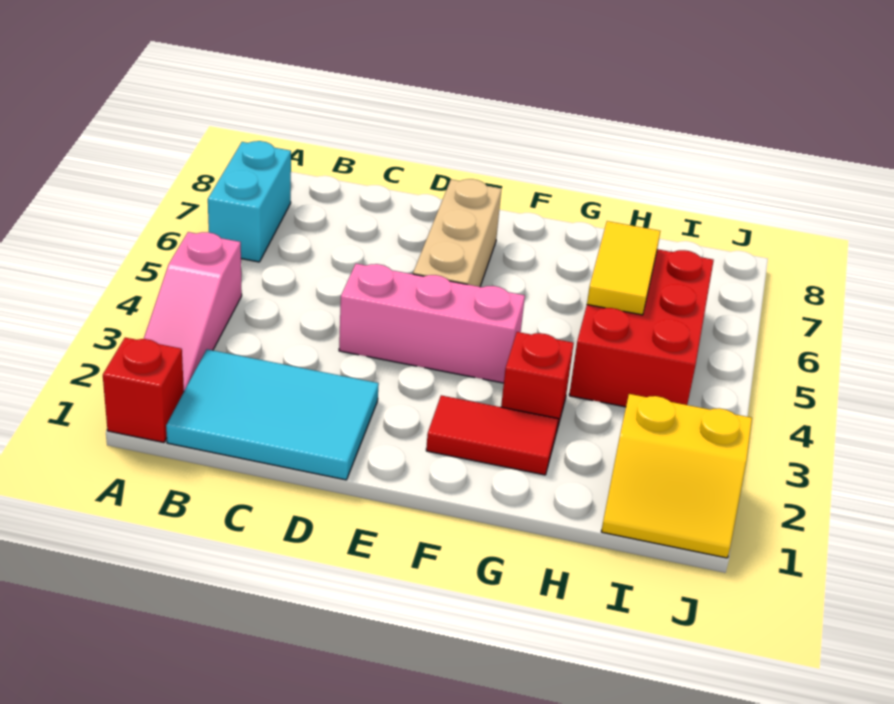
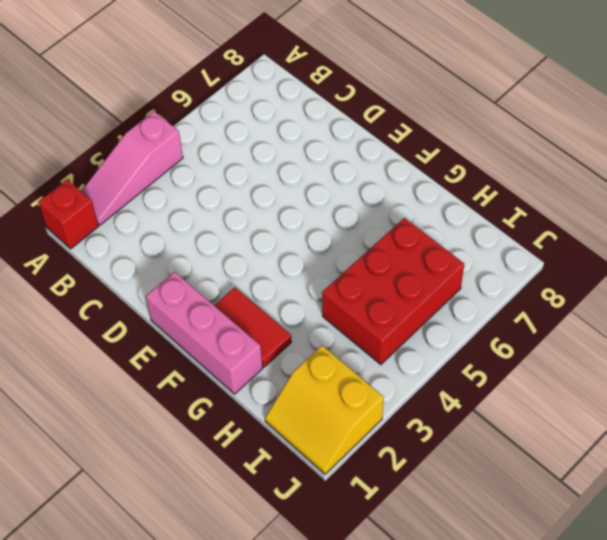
pink 1x3 brick [146,272,263,394] -> pink 1x3 brick moved to [339,264,525,383]
none -> cyan 1x2 brick [208,141,291,262]
none -> cyan 2x3 tile [166,349,379,480]

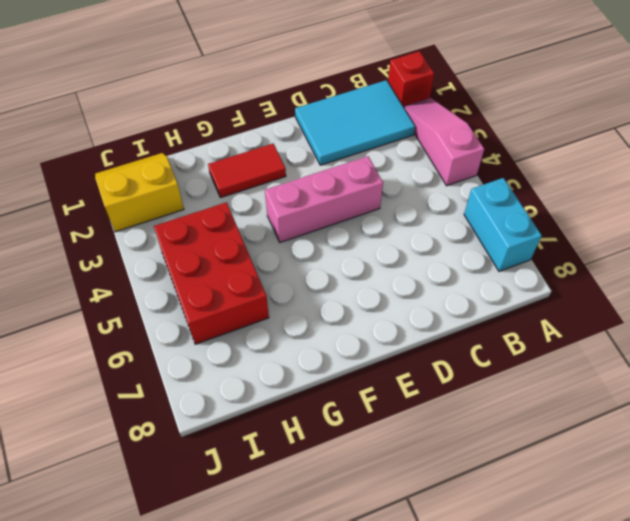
none -> tan 1x3 brick [413,179,501,287]
none -> red 1x1 brick [501,332,574,432]

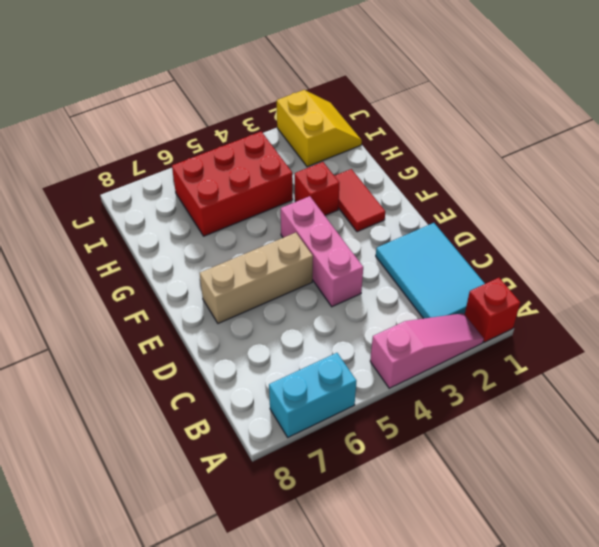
none -> yellow 1x2 tile [587,221,660,315]

